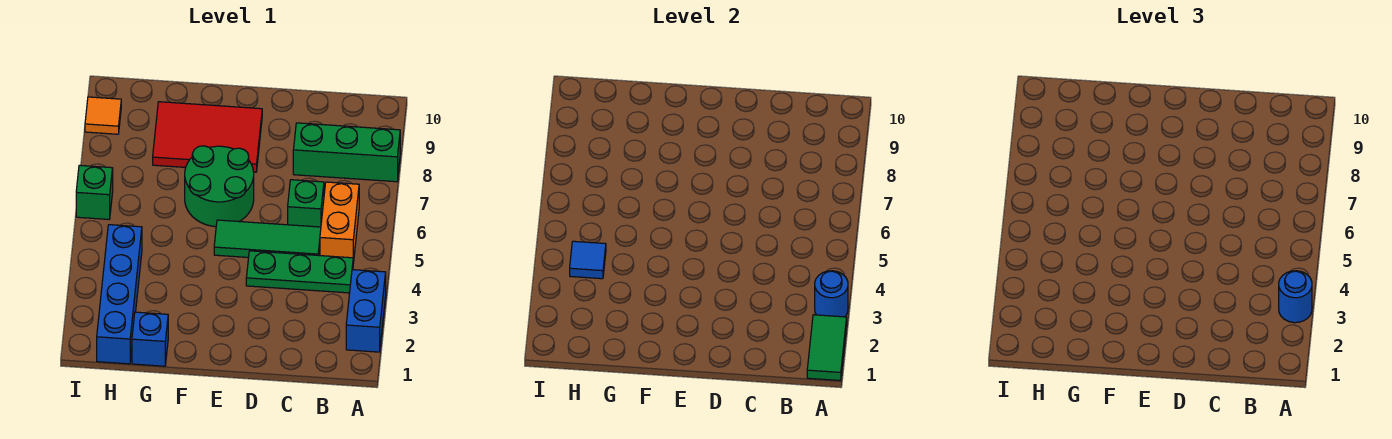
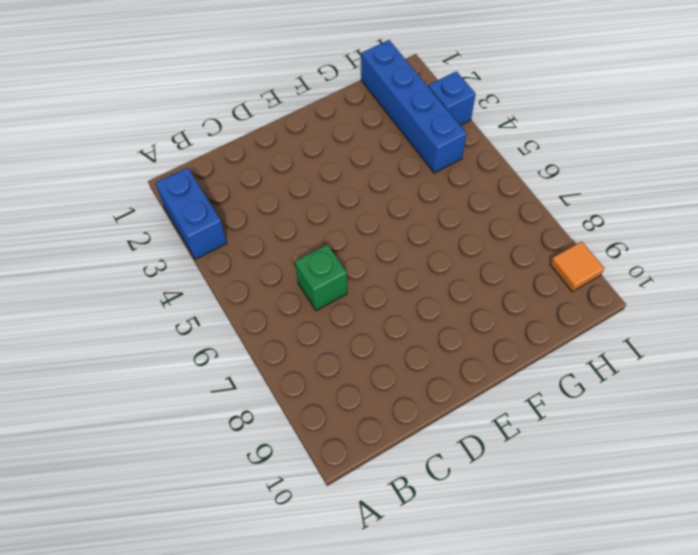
blue 1x1 brick [428,71,476,126] -> blue 1x1 brick moved to [132,312,168,366]
none -> green 1x3 brick [293,123,400,182]
none -> green 1x3 plate [246,251,353,293]
none -> orange 1x2 brick [320,182,359,263]

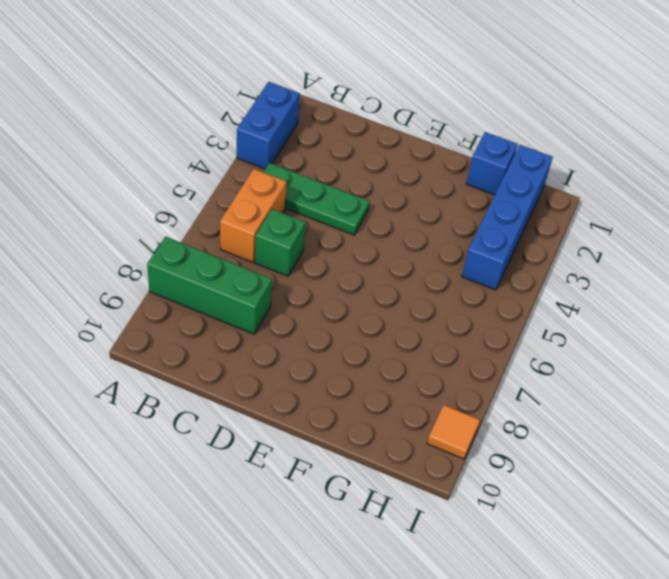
none -> green 1x3 tile [214,220,321,258]
none -> green 2x2 round brick [185,146,254,227]
none -> red 2x3 tile [153,102,262,172]

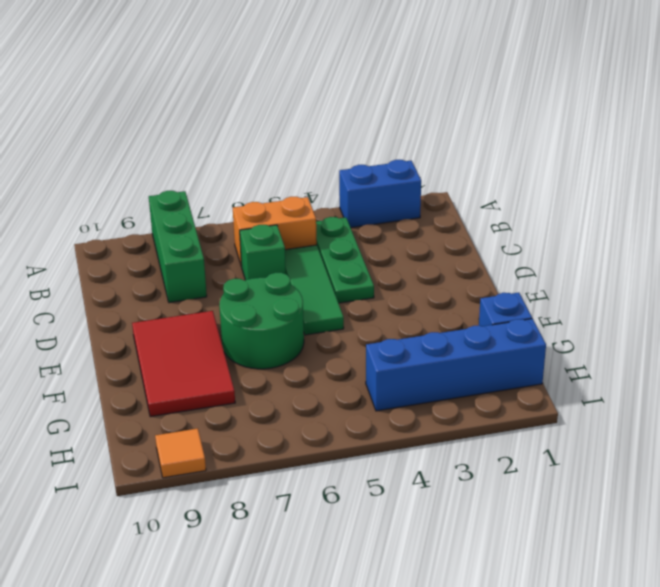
none -> green 1x1 brick [76,165,113,219]
none -> green 1x2 tile [807,315,847,381]
none -> blue 1x1 round brick [815,271,848,317]

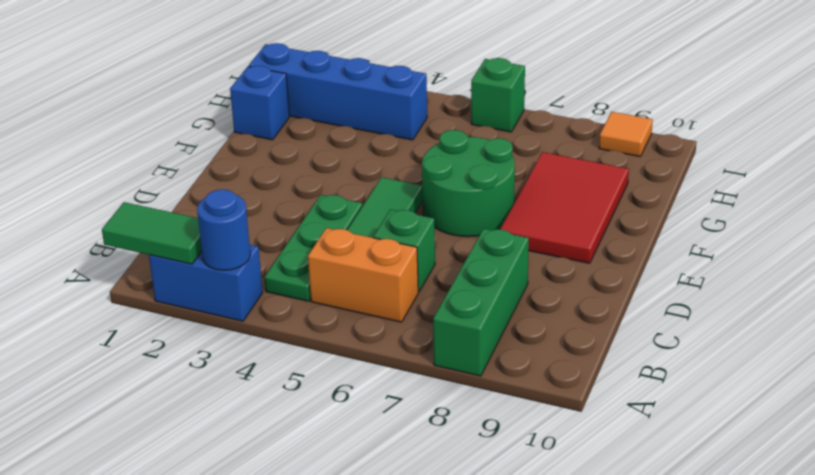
none -> blue 1x1 tile [570,241,606,279]
none -> blue 1x1 round brick [1279,271,1312,323]

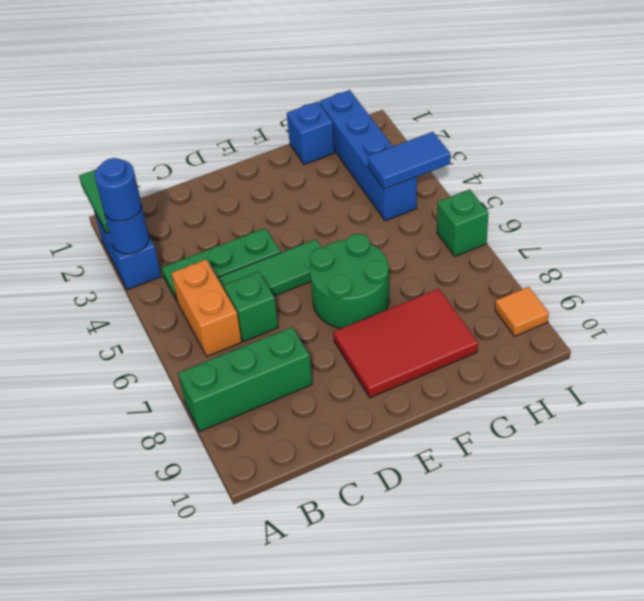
blue 1x2 tile [368,132,450,189] -> blue 1x1 tile [570,241,606,279]

